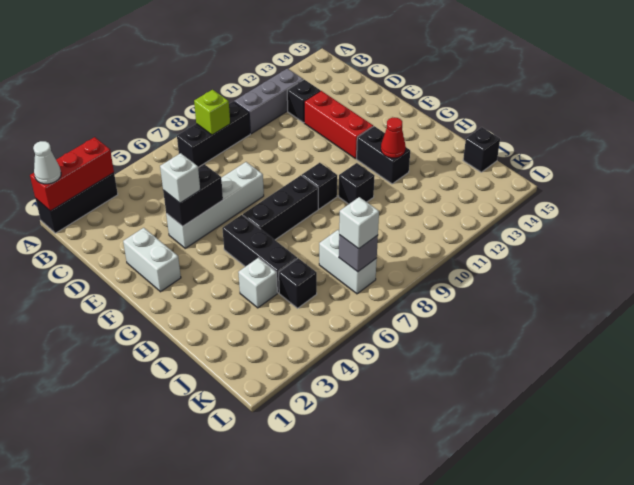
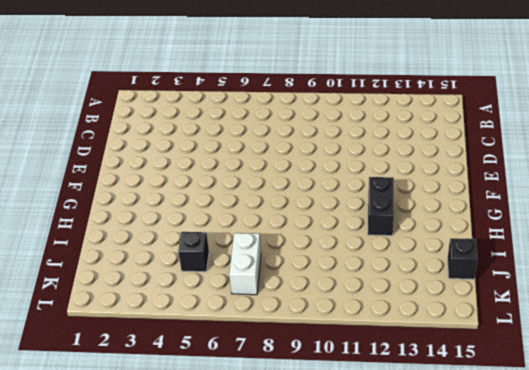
none -> black 1x3 brick [35,173,118,233]
none -> black 1x3 brick [177,101,250,167]
none -> grey 1x3 brick [234,68,303,134]

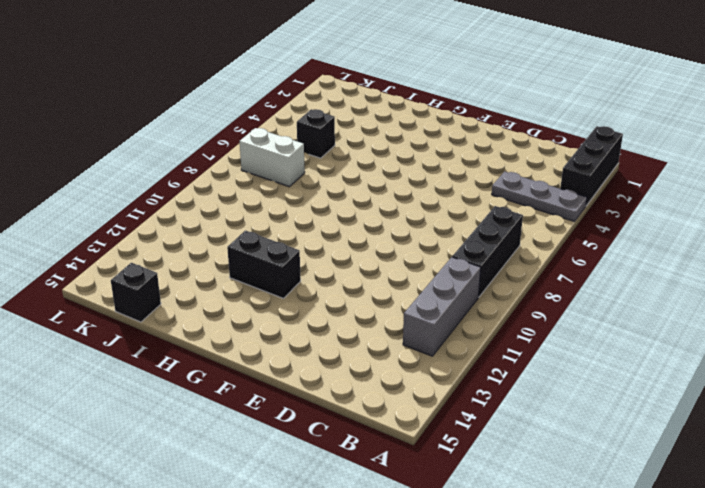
grey 1x3 plate [492,171,587,222] -> none
none -> black 1x1 brick [287,80,320,123]
none -> red 1x3 brick [304,91,373,159]
none -> white 1x2 brick [123,228,181,292]

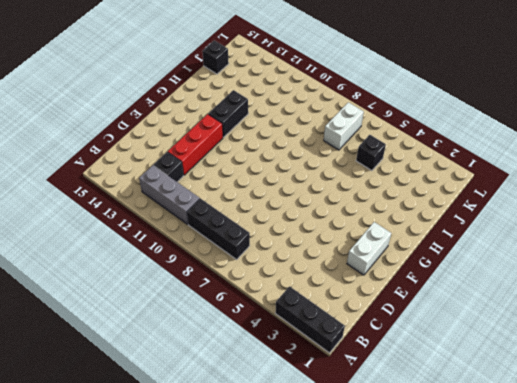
none -> white 1x4 brick [166,162,264,248]
none -> black 1x3 brick [222,215,297,293]
none -> black 1x3 brick [243,175,318,240]

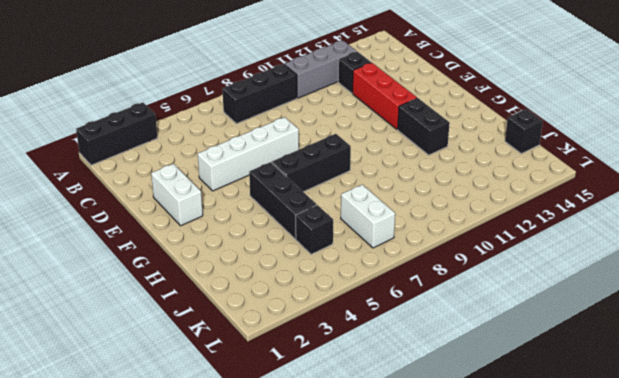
none -> black 1x1 brick [302,163,337,209]
none -> black 1x1 brick [339,163,375,204]
none -> white 1x1 brick [238,258,277,308]

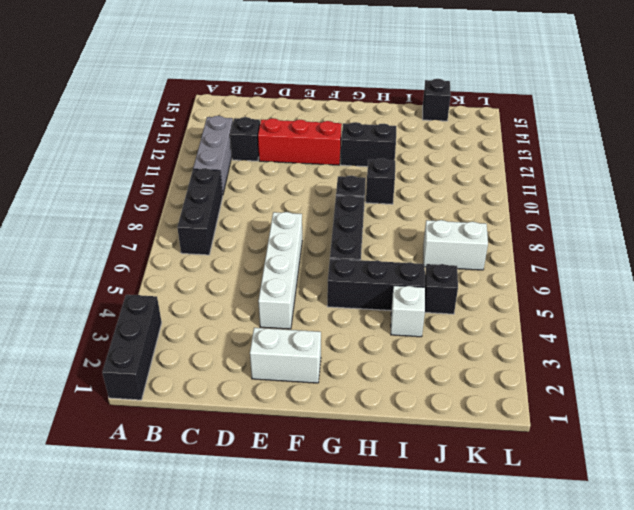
none -> red 1x3 brick [30,137,114,211]
none -> lime 1x1 brick [194,90,230,135]
none -> black 1x2 brick [163,164,223,226]

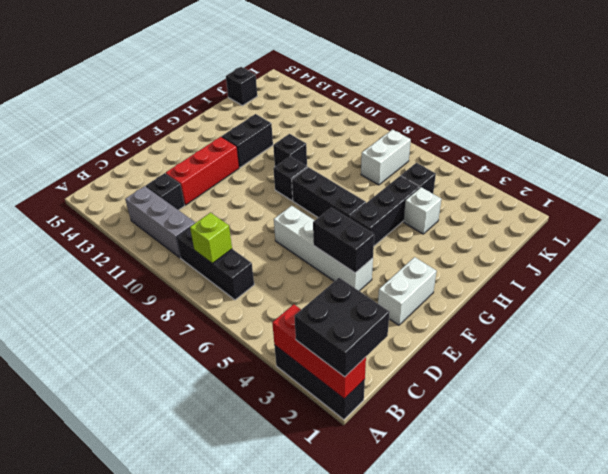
black 2x2 brick [294,278,390,377] -> white 1x1 cone [33,141,61,184]
none -> red 1x1 cone [381,117,406,158]
none -> grey 1x1 brick [339,235,378,272]
none -> white 1x1 brick [160,153,200,203]

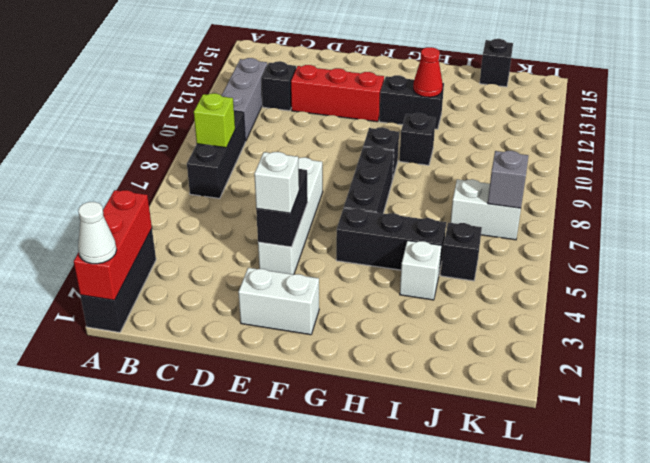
none -> white 1x1 brick [339,197,379,249]

